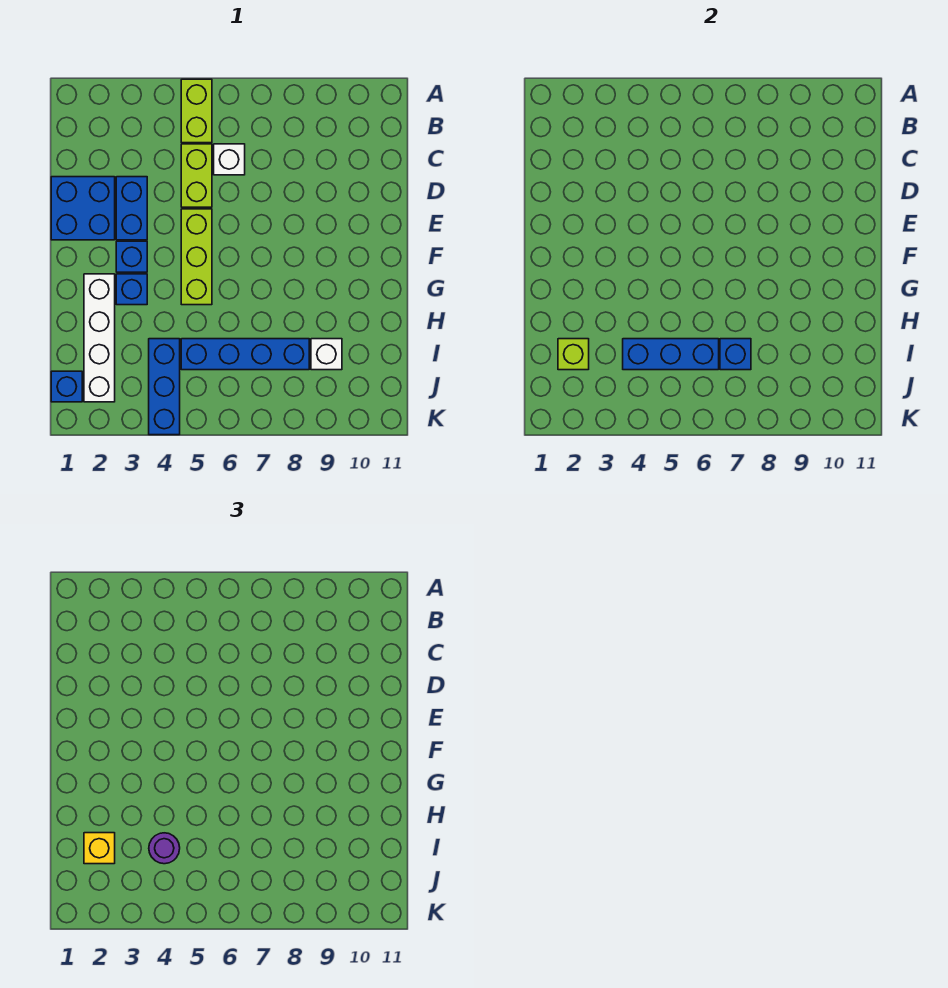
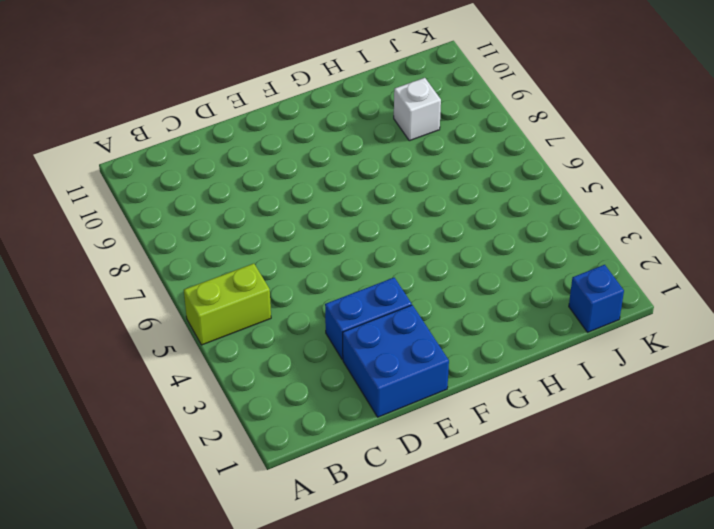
none -> lime 1x2 brick [181,144,212,207]
none -> white 1x1 brick [214,144,245,175]
none -> lime 1x3 brick [181,209,212,305]

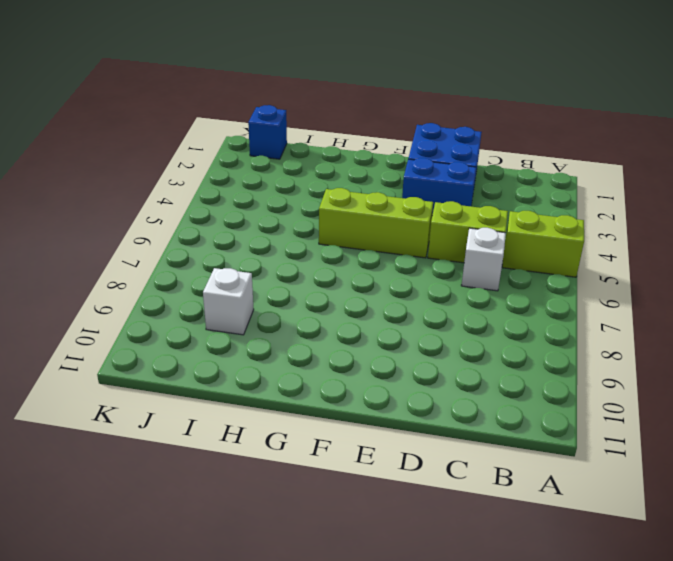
none -> blue 1x1 brick [116,241,147,272]
none -> white 1x4 brick [84,274,115,402]
none -> blue 1x1 brick [116,274,147,305]

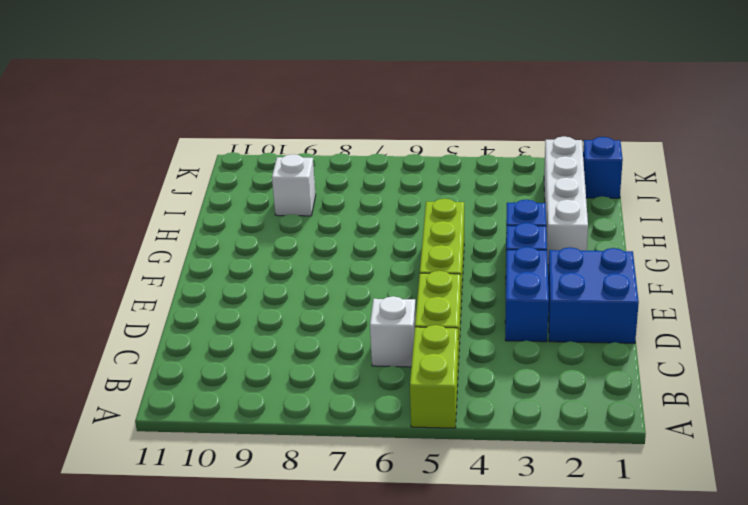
none -> blue 1x3 brick [149,339,180,435]
none -> blue 1x4 brick [181,339,309,370]
none -> lime 1x1 brick [558,339,589,370]

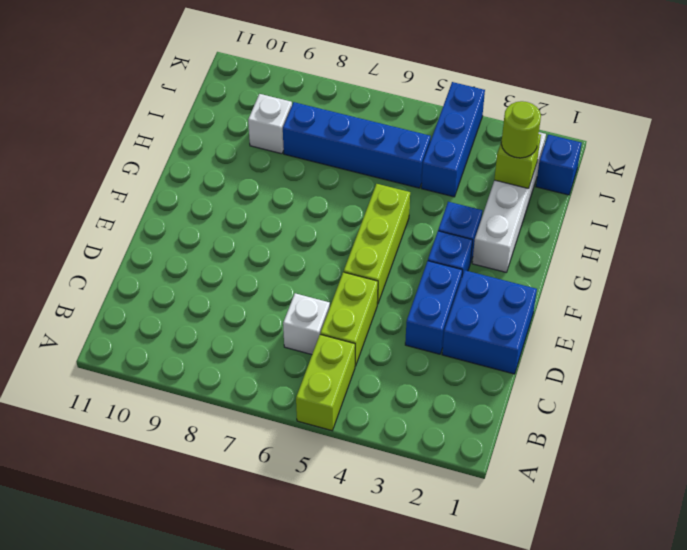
lime 1x1 round brick [501,101,541,158] -> yellow 1x1 brick [84,833,115,864]
none -> blue 1x3 brick [623,339,719,370]
none -> blue 1x1 brick [720,339,751,370]
none -> purple 1x1 round brick [149,833,180,864]

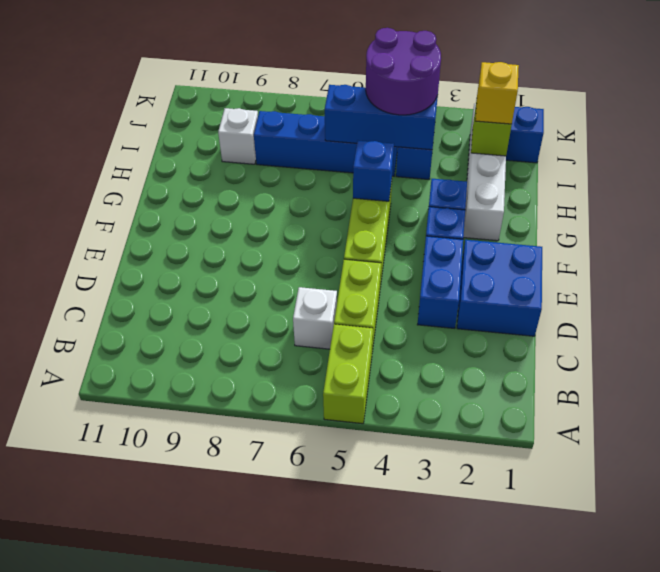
blue 1x1 brick [353,141,394,201] -> blue 1x1 brick moved to [720,339,751,370]
purple 2x2 round brick [366,28,441,115] -> purple 1x1 round brick [149,833,180,864]

